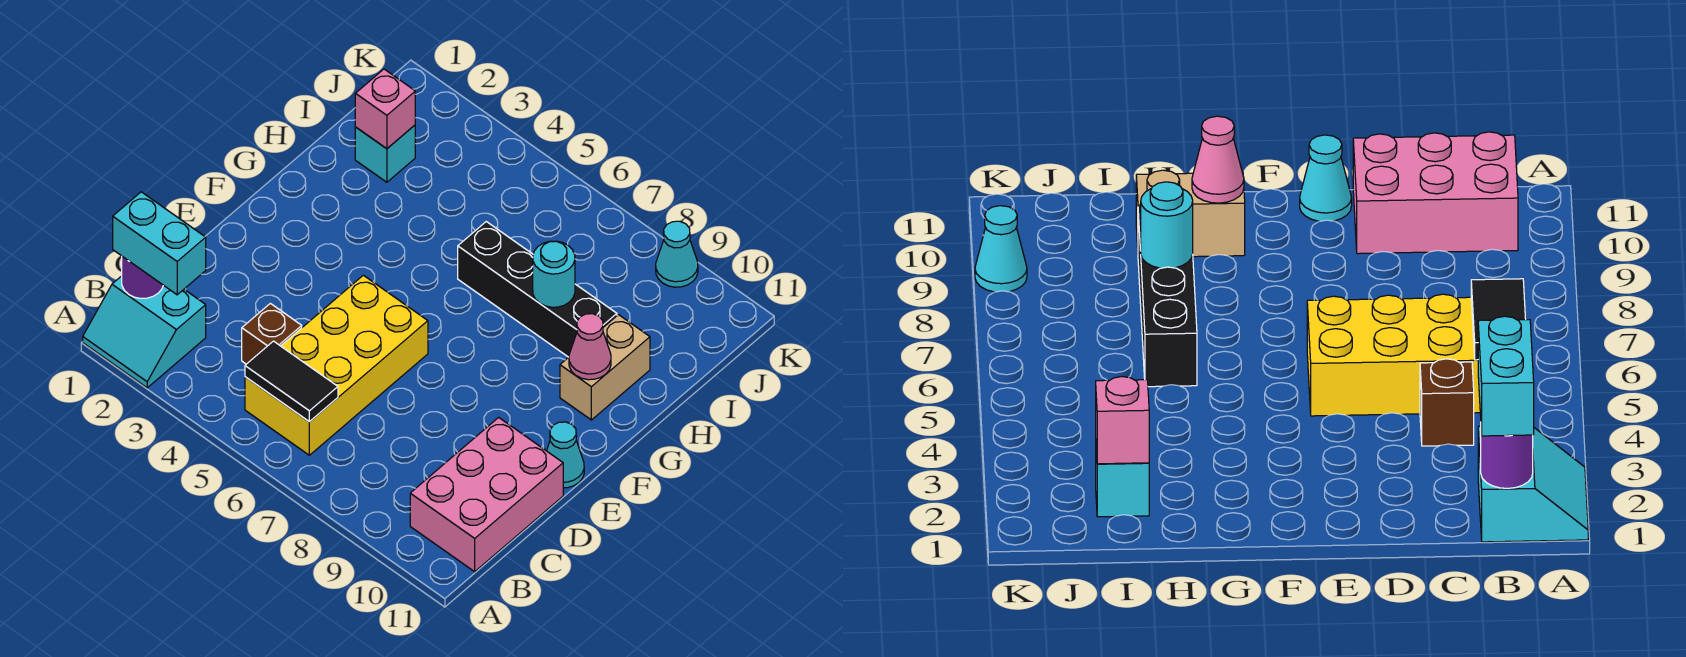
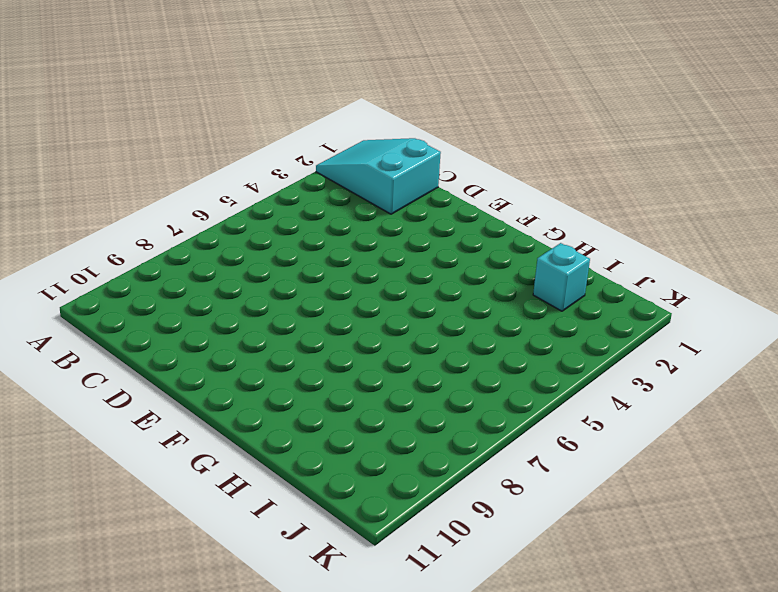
cyan 2x3 slope [316,138,441,214] -> cyan 2x2 slope [83,276,206,388]
none -> yellow 2x4 brick [245,275,428,455]
none -> pink 2x3 brick [410,417,563,572]
none -> brown 1x1 brick [242,303,302,364]

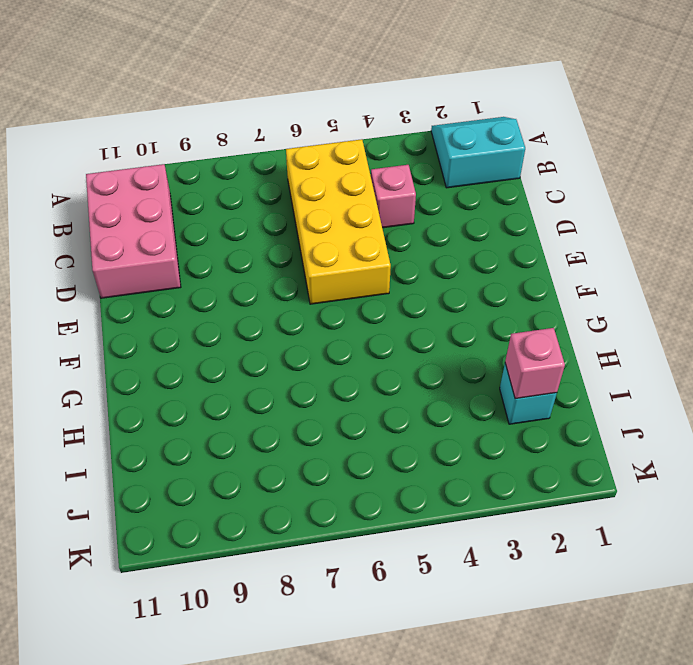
pink 1x1 brick [371,165,416,228] -> brown 1x1 brick [242,303,302,364]
none -> cyan 1x1 cone [547,422,584,488]
none -> tan 1x2 brick [560,315,650,420]
none -> black 1x4 brick [458,222,617,357]

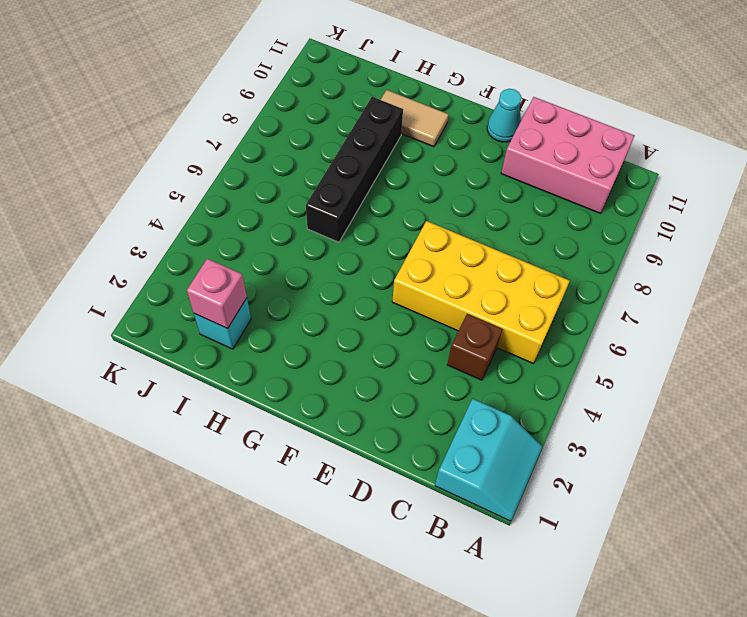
tan 1x2 tile [381,90,449,147] -> tan 1x2 brick [560,315,650,420]
none -> cyan 1x1 cone [656,221,698,287]
none -> purple 1x1 round brick [122,256,163,298]
none -> black 1x2 tile [245,341,338,422]

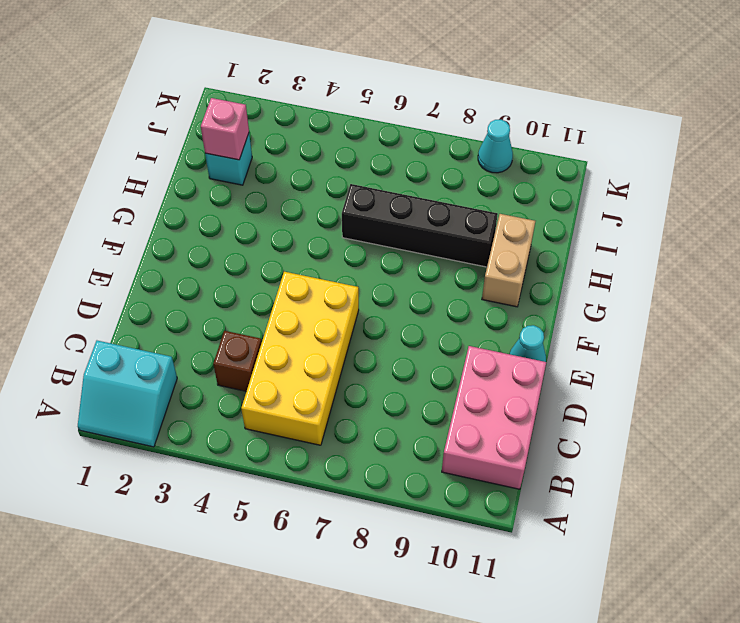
none -> purple 1x1 round brick [122,256,163,298]
none -> black 1x2 tile [245,341,338,422]
none -> pink 1x1 cone [569,314,611,380]

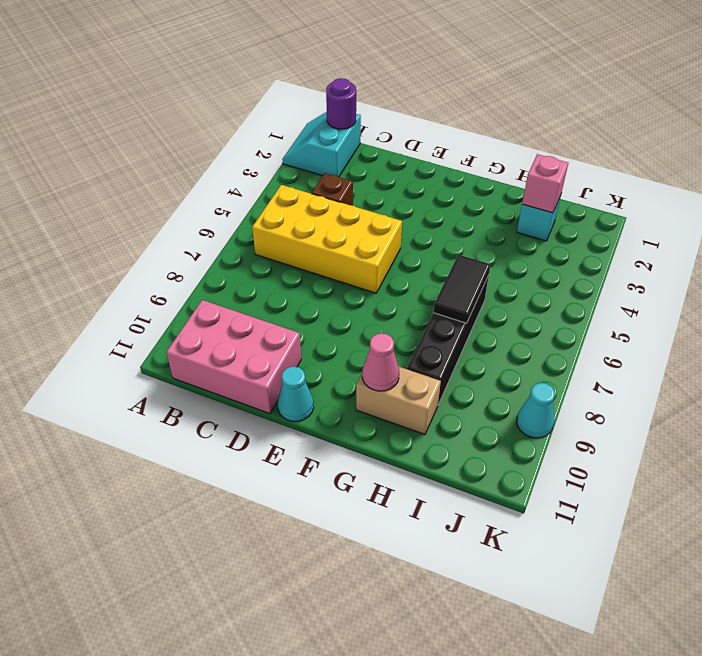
black 1x2 tile [433,255,491,323] -> black 1x2 tile moved to [245,341,338,422]
none -> cyan 1x1 round brick [533,241,575,307]
none -> cyan 1x2 brick [113,192,206,295]

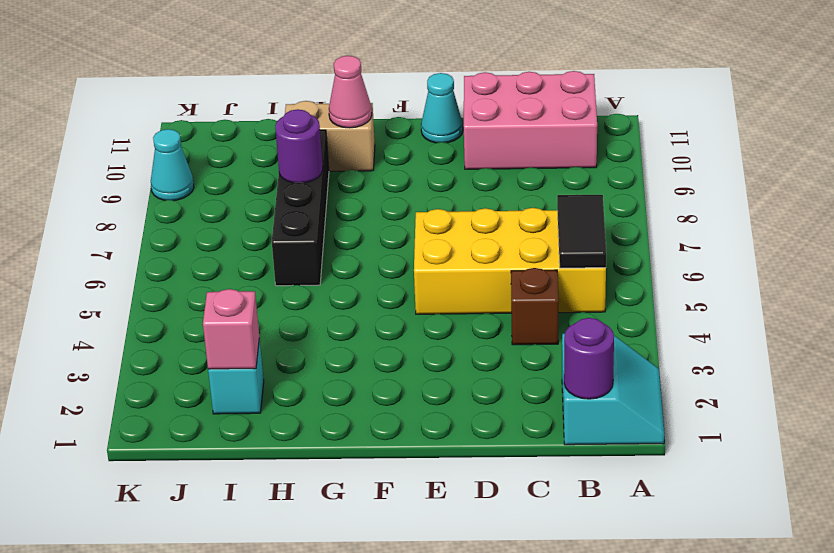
purple 1x1 round brick [275,109,323,183] -> cyan 1x1 round brick [533,241,575,307]
none -> cyan 1x2 brick [113,192,206,295]

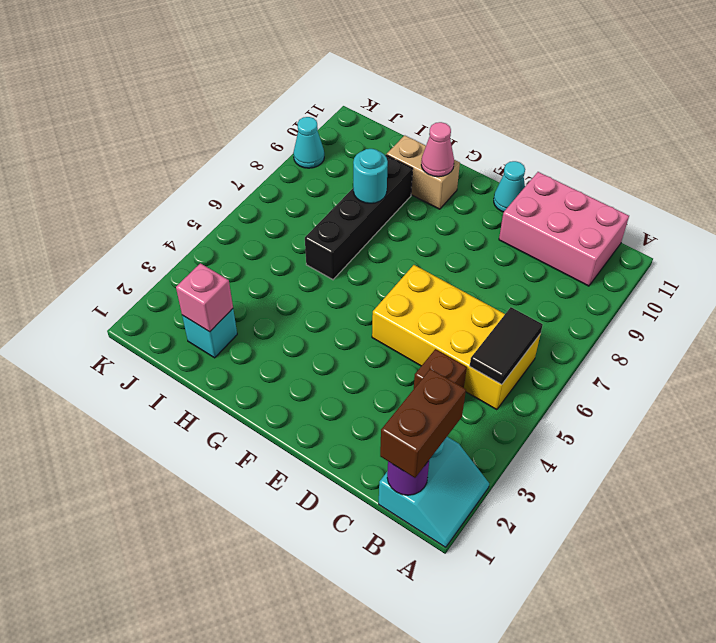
brown 1x2 brick [380,369,466,478] -> cyan 1x2 brick [113,192,206,295]

